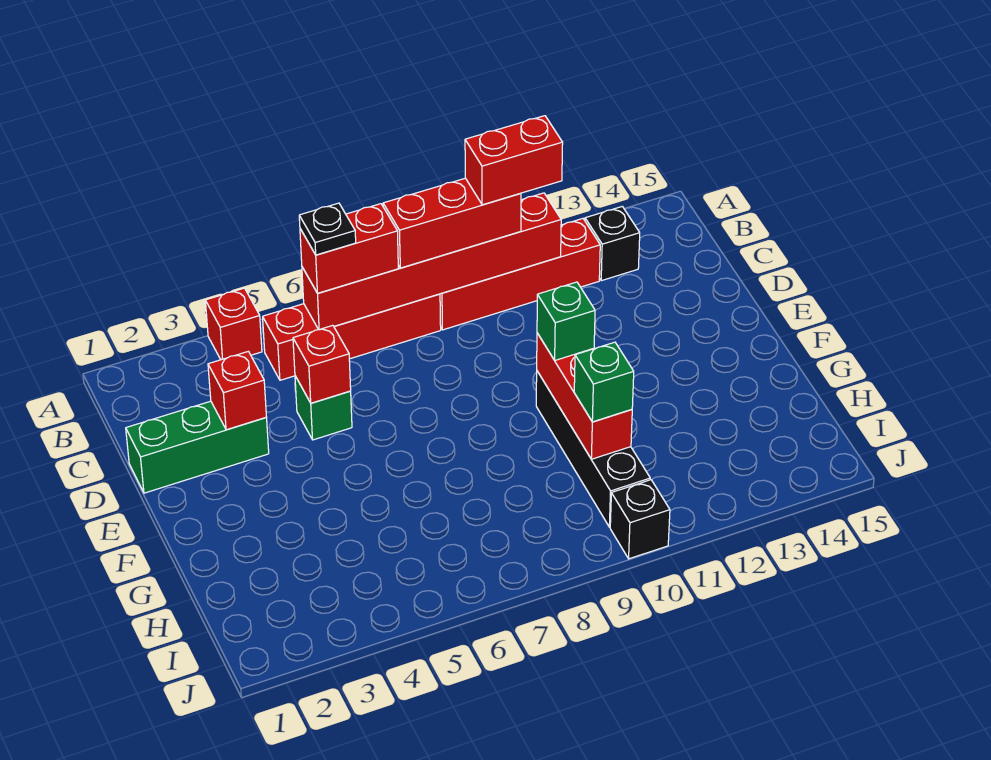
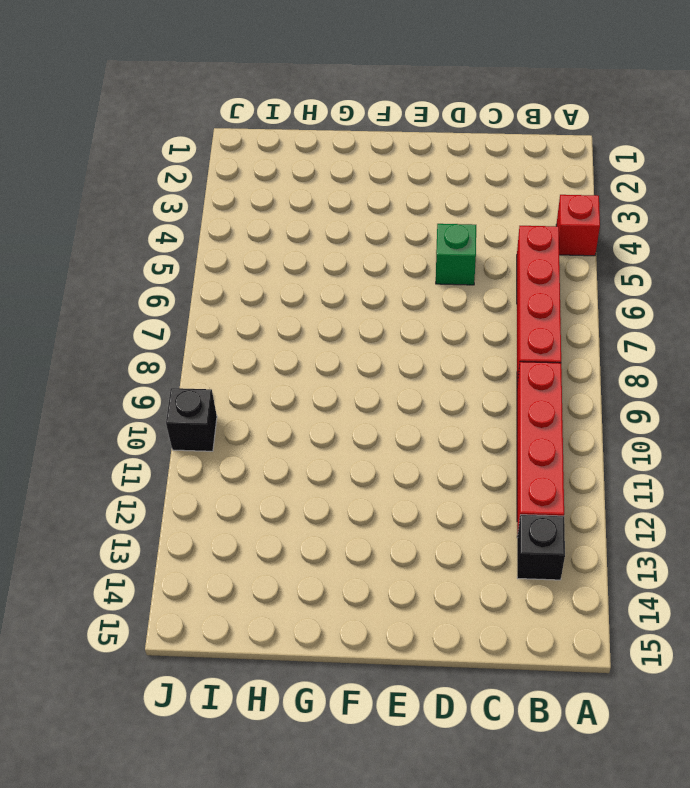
none -> green 1x3 brick [126,401,269,493]
none -> black 1x4 brick [536,371,650,527]
none -> red 1x6 brick [302,193,561,330]

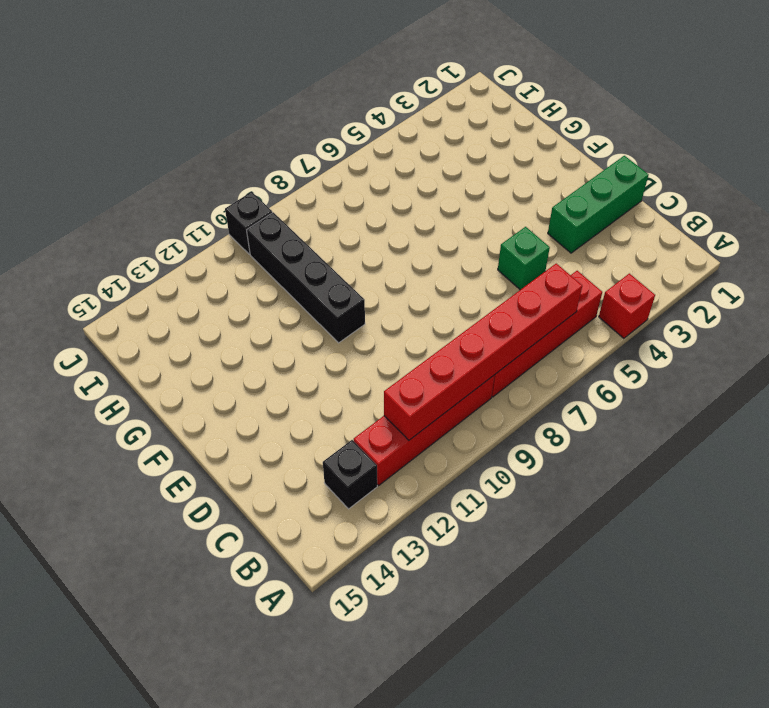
none -> red 1x1 brick [208,351,266,430]
none -> red 1x1 brick [293,325,351,403]
none -> red 1x3 brick [537,333,632,459]

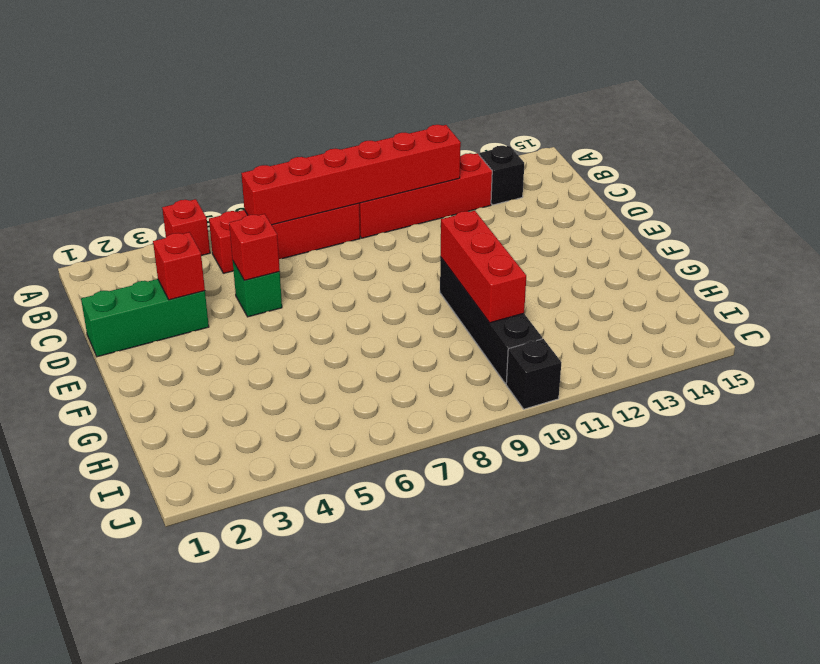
none -> red 1x2 brick [300,204,398,293]
none -> red 1x3 brick [383,178,521,268]
none -> green 1x1 brick [537,282,595,360]

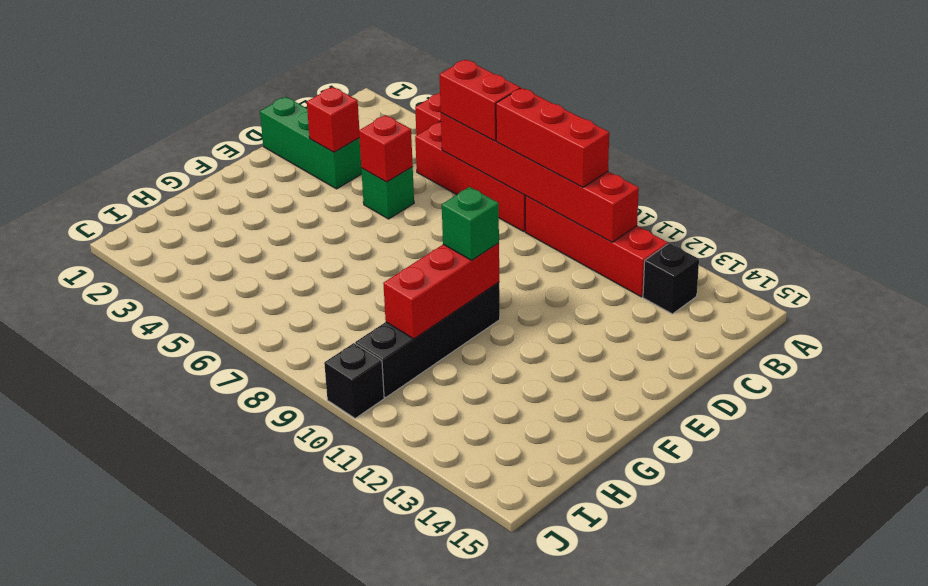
none -> green 1x1 brick [574,342,634,422]
none -> black 1x1 plate [299,203,356,255]
none -> red 1x2 brick [465,116,563,205]

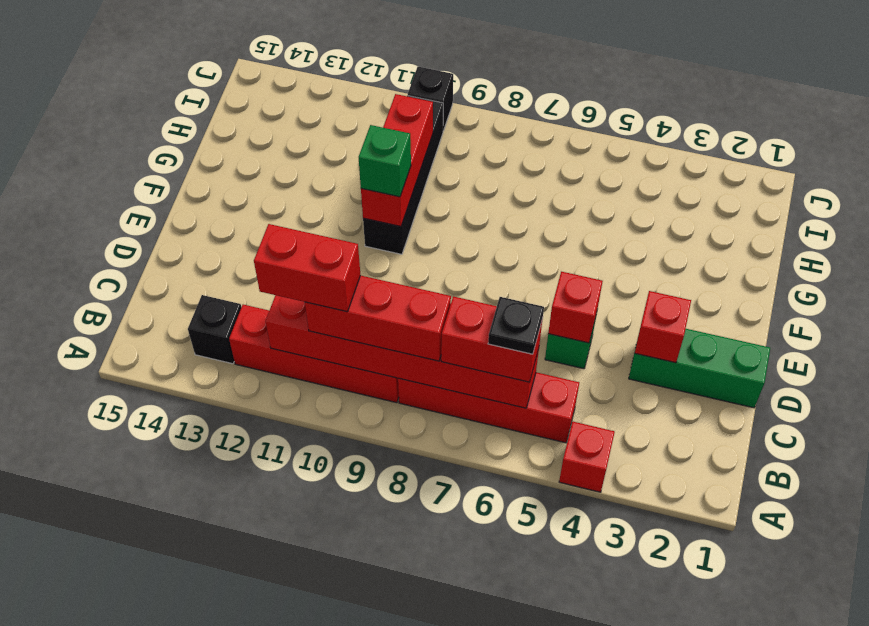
none -> green 1x1 brick [574,342,634,422]

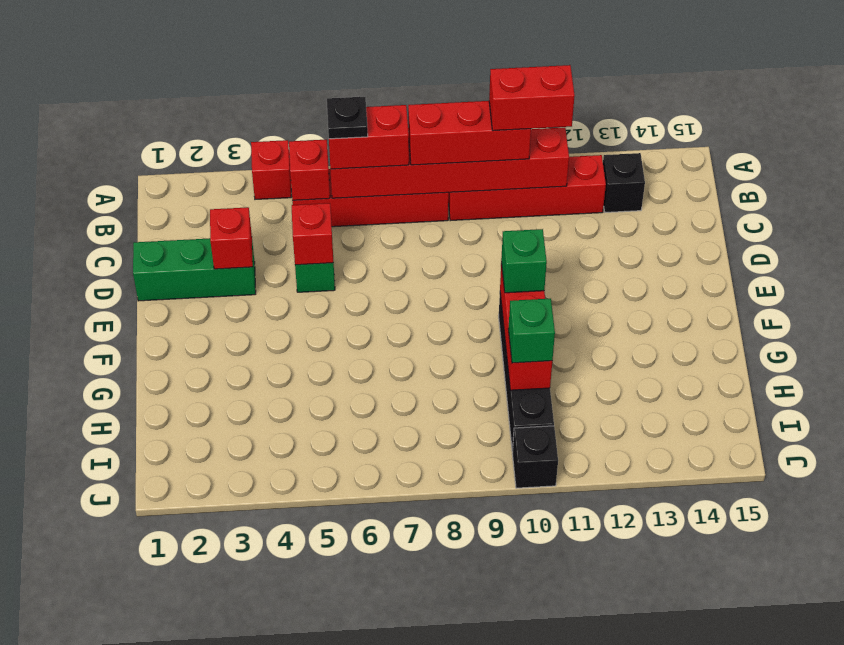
red 1x1 brick [289,140,330,200] -> none

